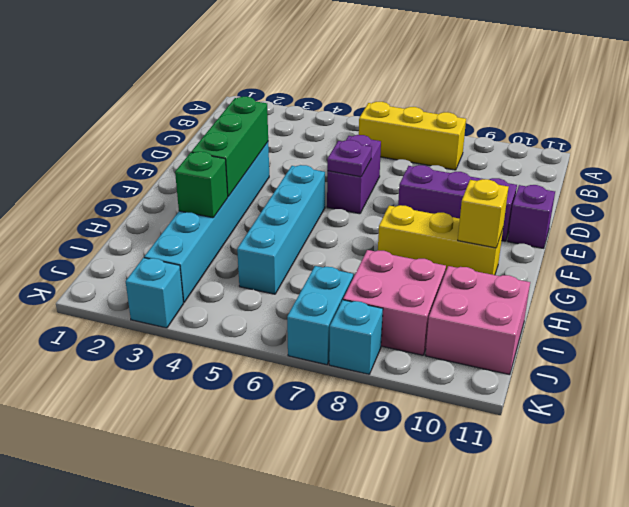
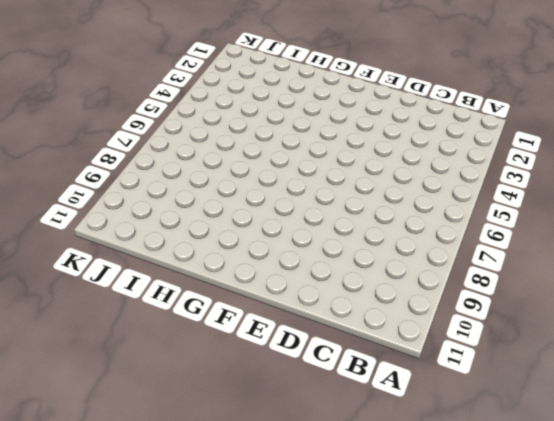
none -> yellow 1x3 brick [359,102,466,170]
none -> purple 1x2 brick [327,135,381,214]
none -> cyan 1x6 brick [144,142,269,302]

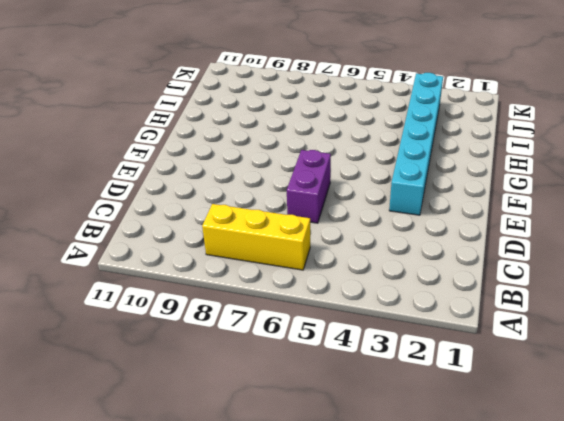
none -> purple 1x3 brick [398,165,517,241]
none -> purple 1x1 brick [508,185,555,248]
none -> cyan 1x4 brick [237,165,325,294]

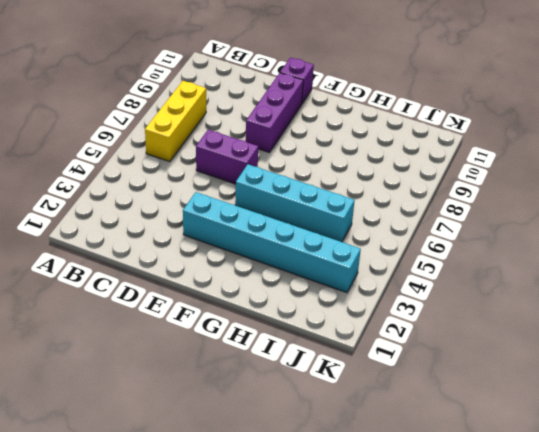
none -> yellow 1x3 brick [378,205,503,275]
none -> pink 2x2 brick [343,250,446,355]
none -> pink 2x2 brick [425,266,530,375]

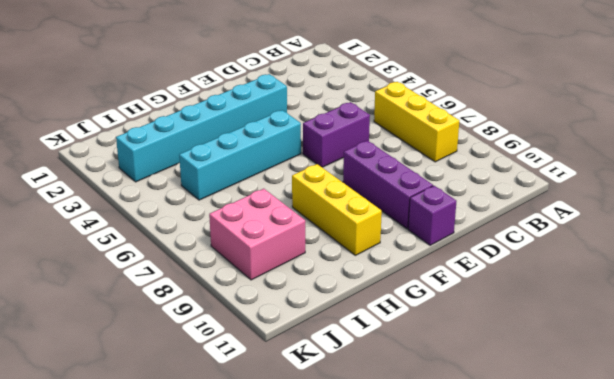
none -> pink 2x2 brick [425,266,530,375]
none -> cyan 1x2 brick [287,266,353,365]
none -> cyan 1x1 brick [126,258,184,328]

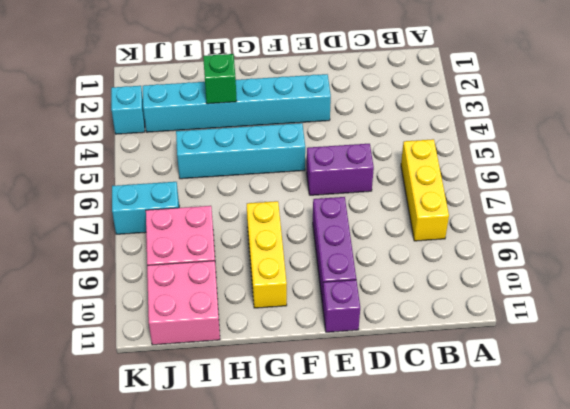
none -> cyan 1x1 brick [329,300,383,374]
none -> green 1x3 brick [192,97,268,196]
none -> purple 1x1 plate [327,140,372,177]

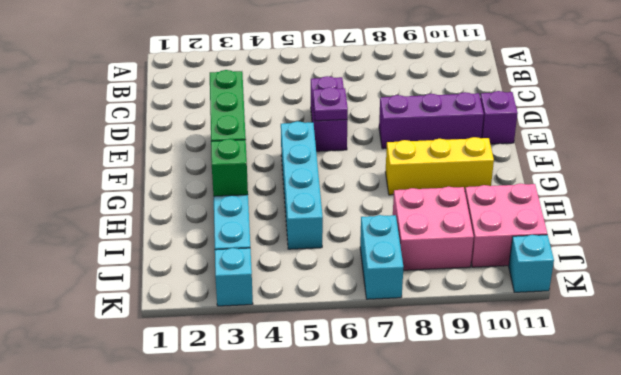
cyan 1x1 brick [509,235,554,292] -> cyan 1x1 brick moved to [329,300,383,374]
none -> yellow 1x3 brick [359,102,466,170]
none -> yellow 1x1 brick [458,179,508,248]

